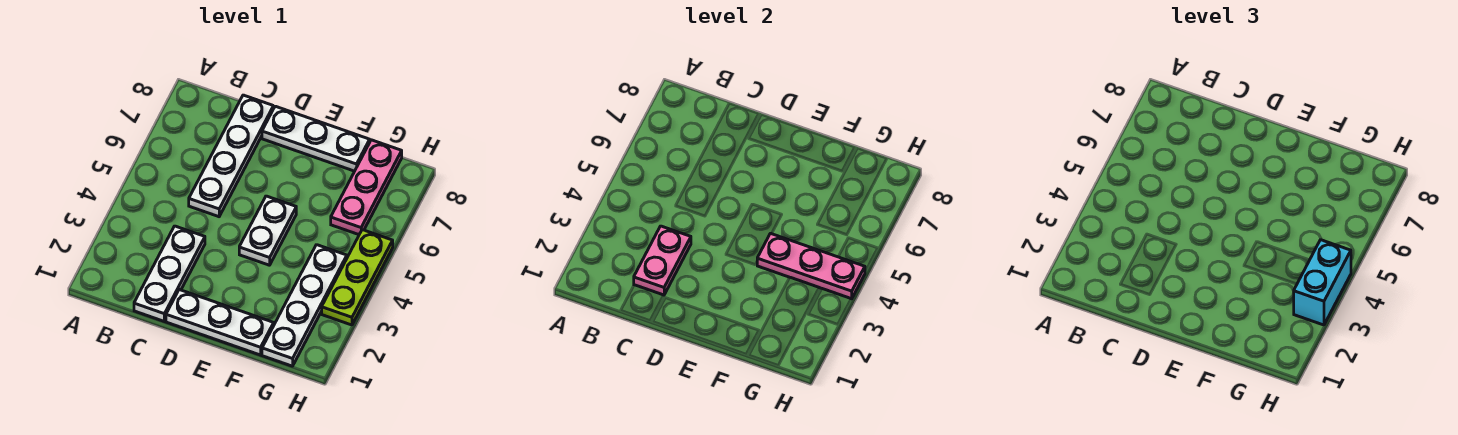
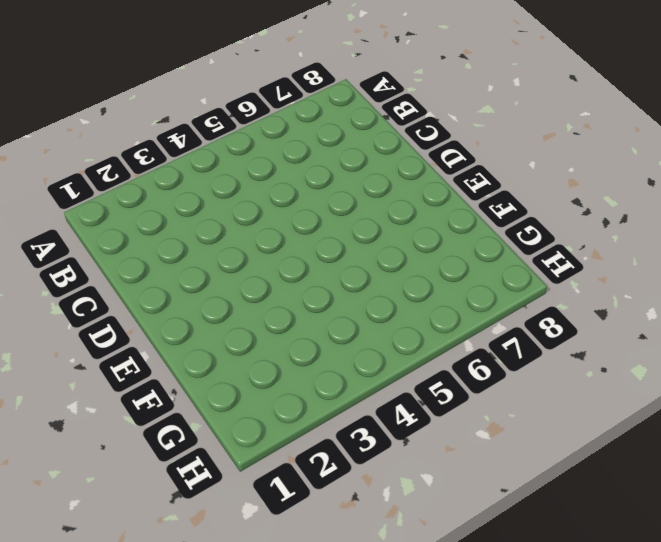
none -> white 1x3 plate [134,226,205,321]
none -> white 1x4 plate [189,95,273,217]

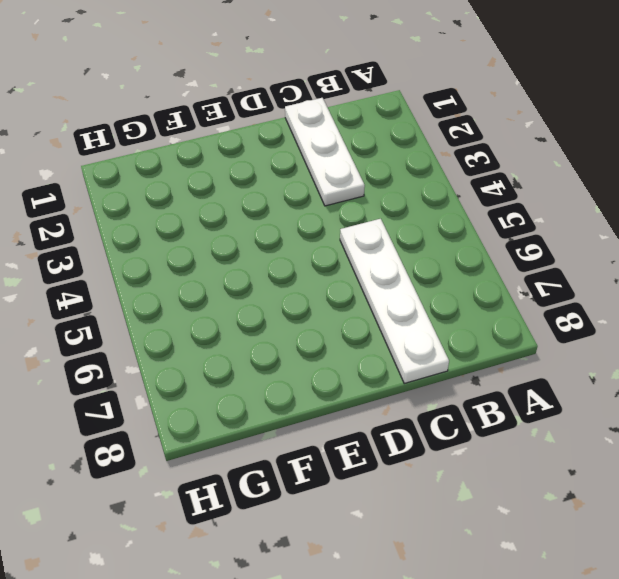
none -> white 1x3 plate [166,290,274,355]
none -> white 1x3 plate [262,106,370,171]

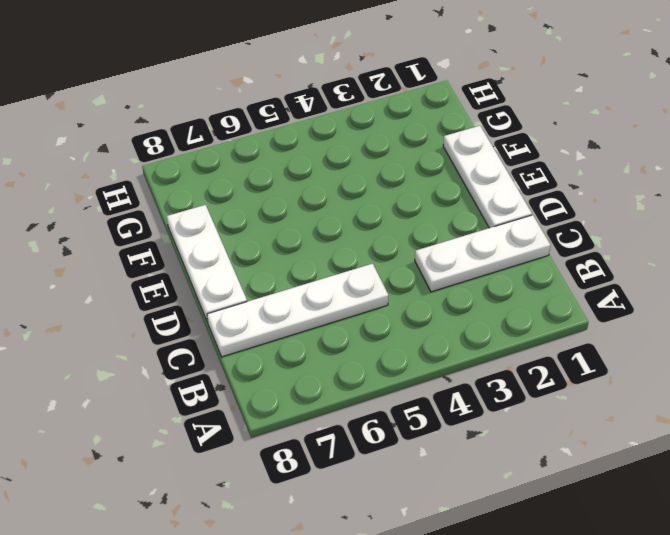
none -> white 1x2 plate [239,196,296,265]
none -> white 1x4 plate [262,245,347,366]

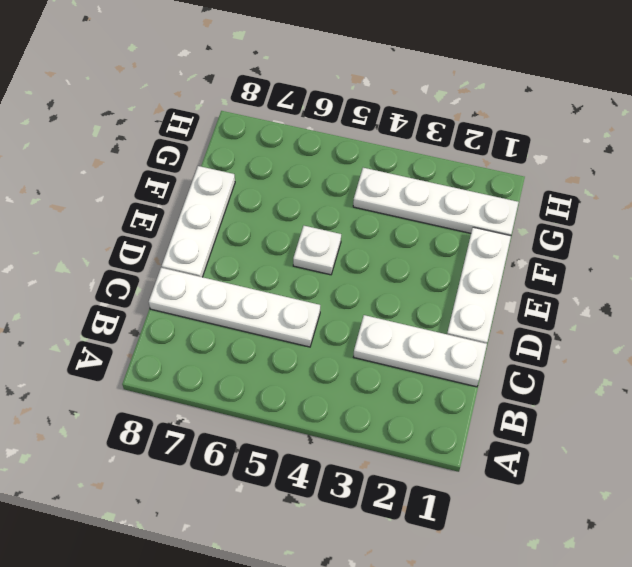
white 1x1 plate [293,226,341,275] -> white 1x2 plate [239,196,296,265]
none -> pink 1x3 plate [331,140,402,235]
none -> lime 1x3 plate [322,230,393,325]

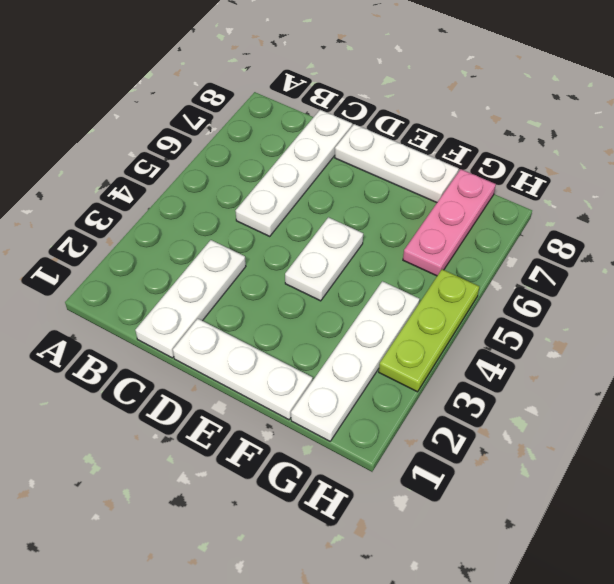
none -> pink 1x2 plate [634,226,691,295]
none -> pink 1x3 plate [757,233,865,299]

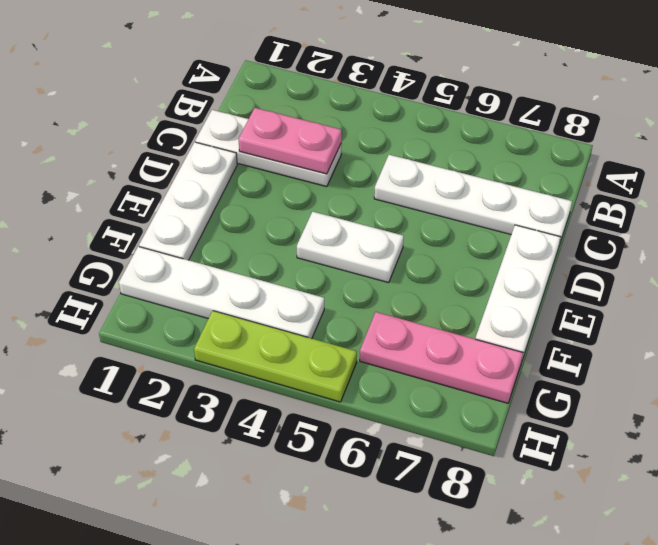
none -> pink 1x3 plate [757,233,865,299]
none -> cyan 1x2 brick [1294,240,1351,325]

